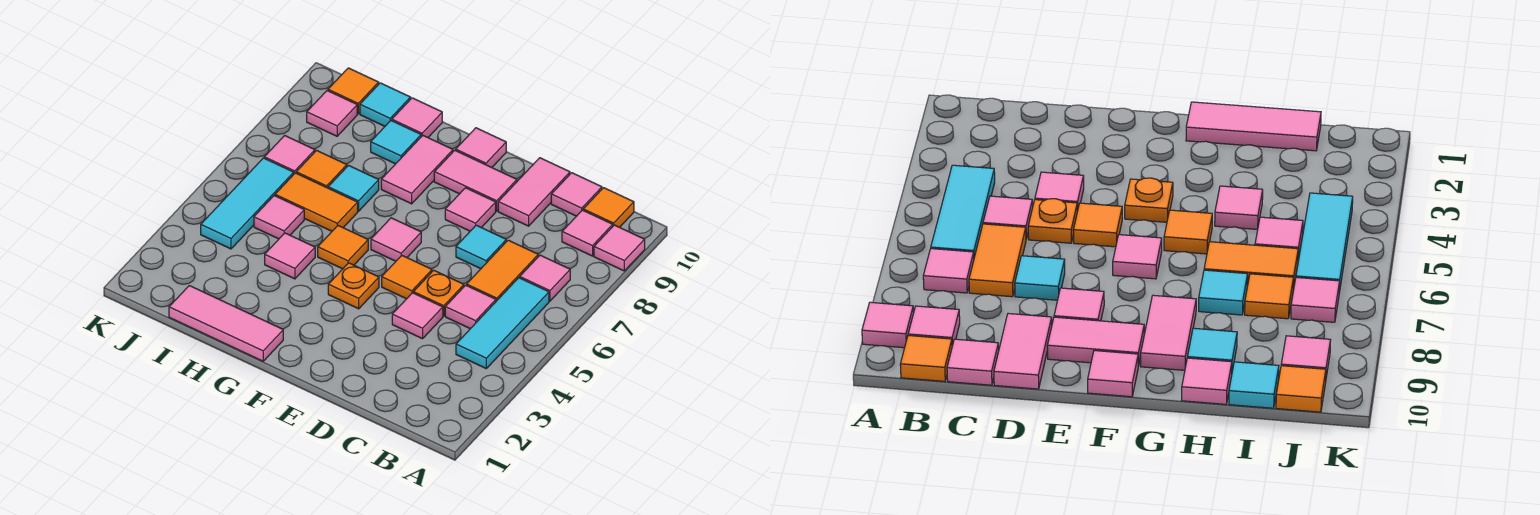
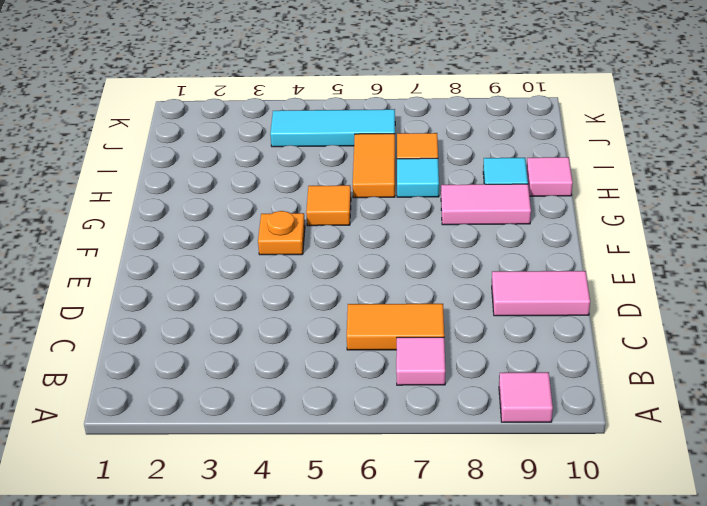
none -> cyan 1x3 tile [456,278,549,368]
none -> pink 1x1 tile [562,210,613,256]
none -> orange 1x1 tile [583,188,634,227]
none -> pink 1x1 tile [445,285,496,329]

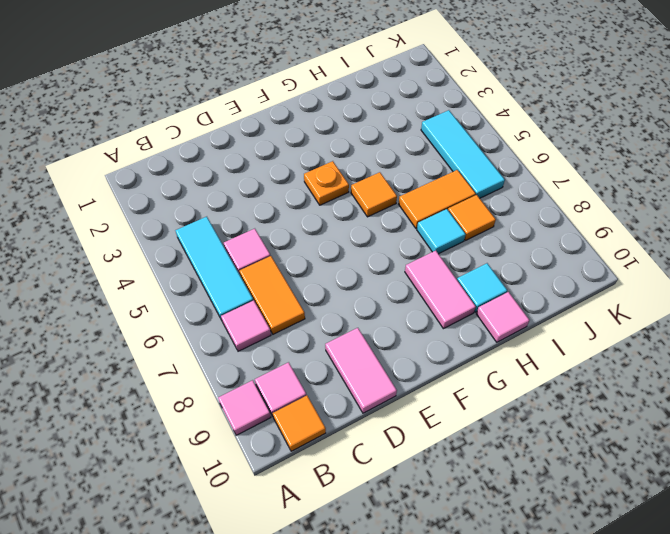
none -> pink 1x1 tile [551,173,602,216]
none -> pink 1x1 tile [392,293,443,339]
none -> orange 1x1 plate [413,270,464,316]
none -> cyan 1x1 tile [456,225,506,269]

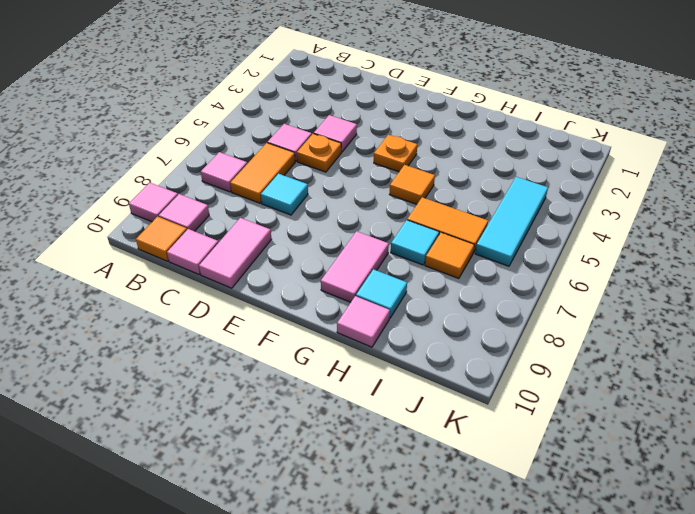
none -> cyan 1x3 tile [456,278,549,368]
none -> orange 1x1 tile [382,255,432,299]
none -> pink 1x1 tile [445,188,496,231]
none -> pink 1x2 tile [434,150,517,211]

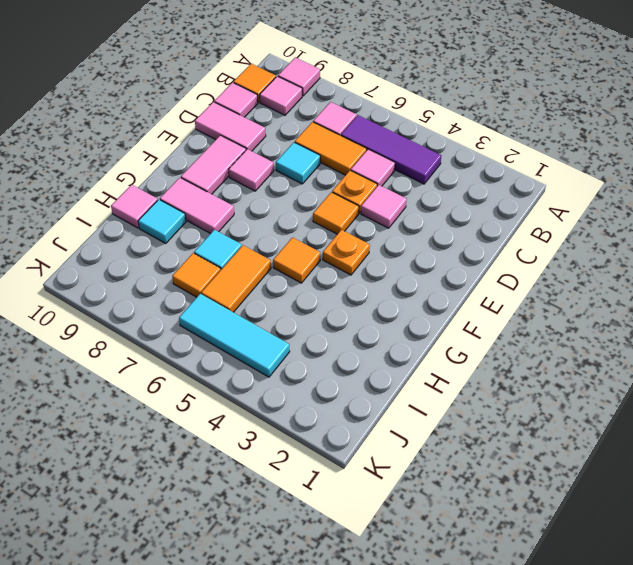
purple 1x3 tile [341,115,441,184] -> cyan 1x3 tile [456,278,549,368]
none -> pink 1x1 tile [371,218,421,261]
none -> pink 1x1 tile [456,128,506,167]
none -> pink 1x3 tile [169,286,283,361]
none -> pink 1x1 tile [265,233,315,279]

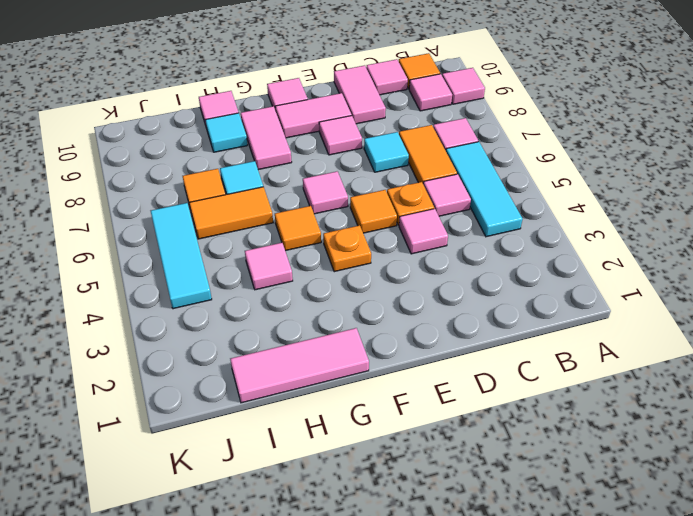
none -> pink 1x1 tile [254,196,304,239]
none -> cyan 1x1 tile [360,83,411,126]
none -> pink 1x1 tile [264,136,315,174]
none -> pink 1x1 tile [307,91,357,136]

